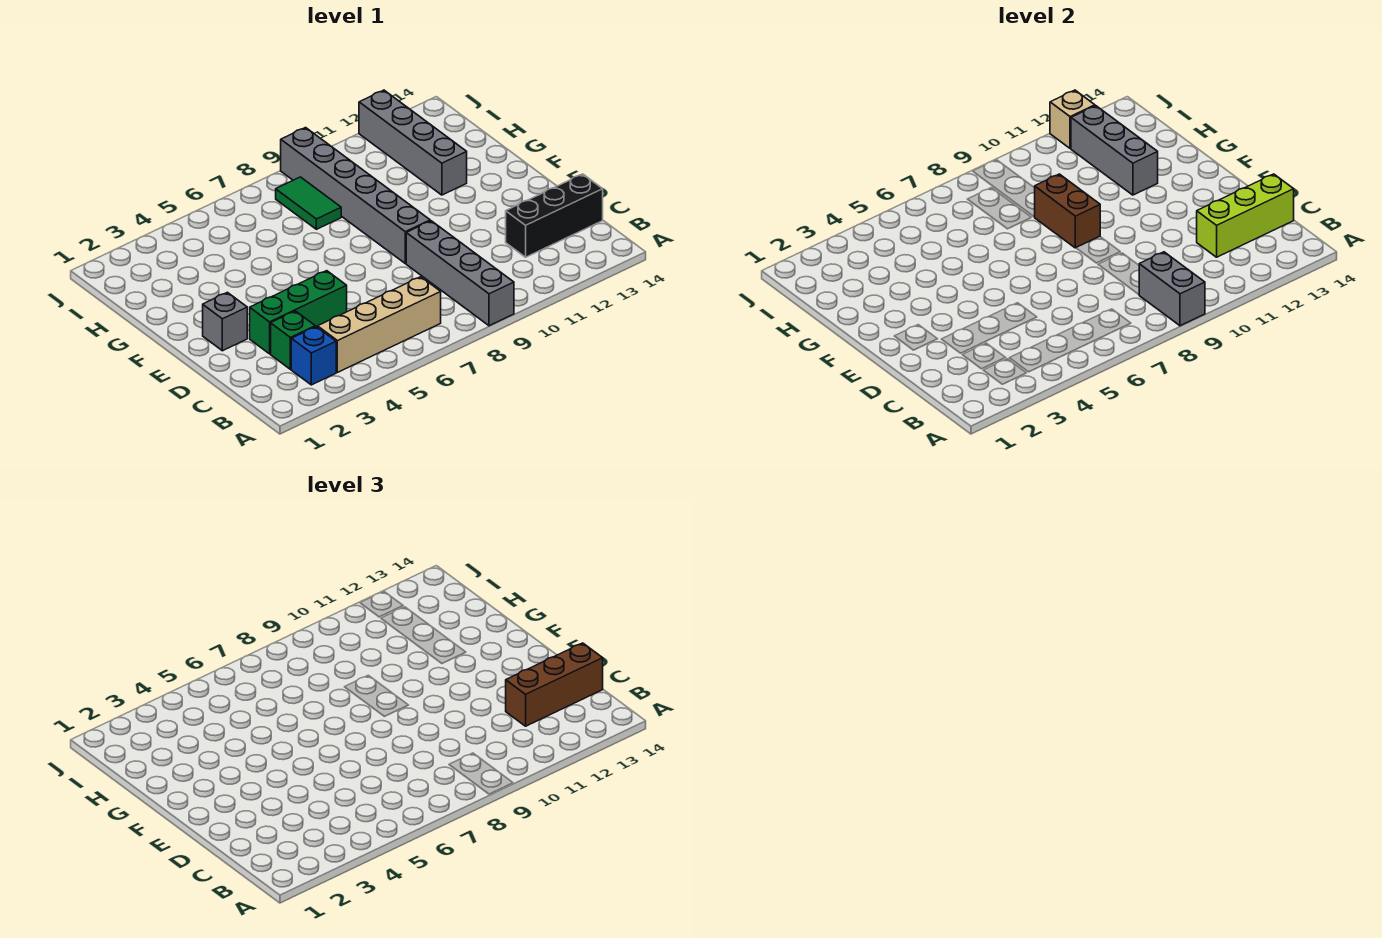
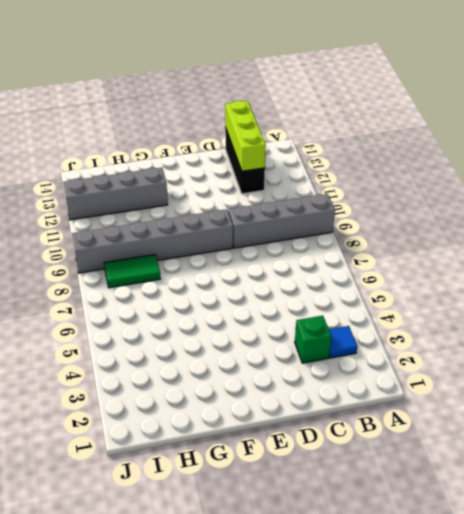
blue 1x1 tile [329,326,357,358] -> blue 1x1 brick [291,327,336,385]
none -> tan 1x4 brick [318,277,441,372]
none -> green 1x3 brick [250,271,347,354]
none -> grey 1x1 brick [203,292,247,351]

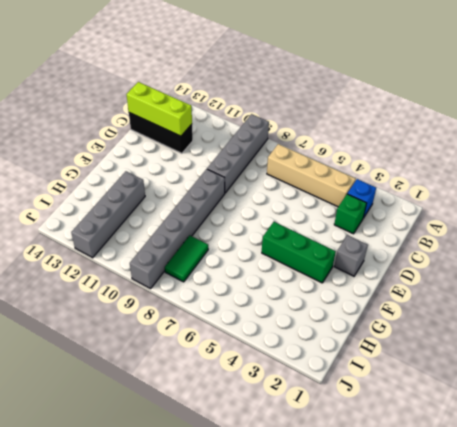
green 1x3 brick [262,222,336,283] -> green 1x3 brick moved to [250,271,347,354]
none -> grey 1x2 brick [1139,252,1205,326]
none -> brown 1x2 brick [1035,174,1100,248]
none -> grey 1x3 brick [1071,106,1158,195]

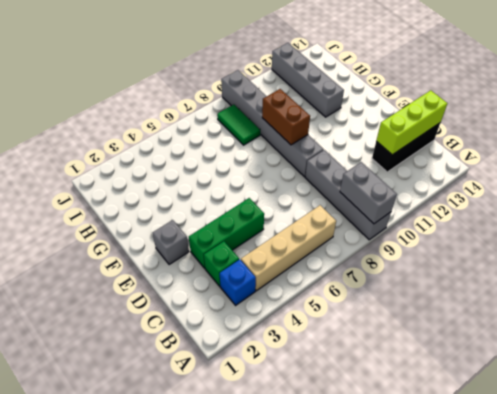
none -> grey 1x3 brick [1071,106,1158,195]
none -> tan 1x1 brick [1050,90,1095,148]
none -> brown 1x3 brick [506,643,603,726]

